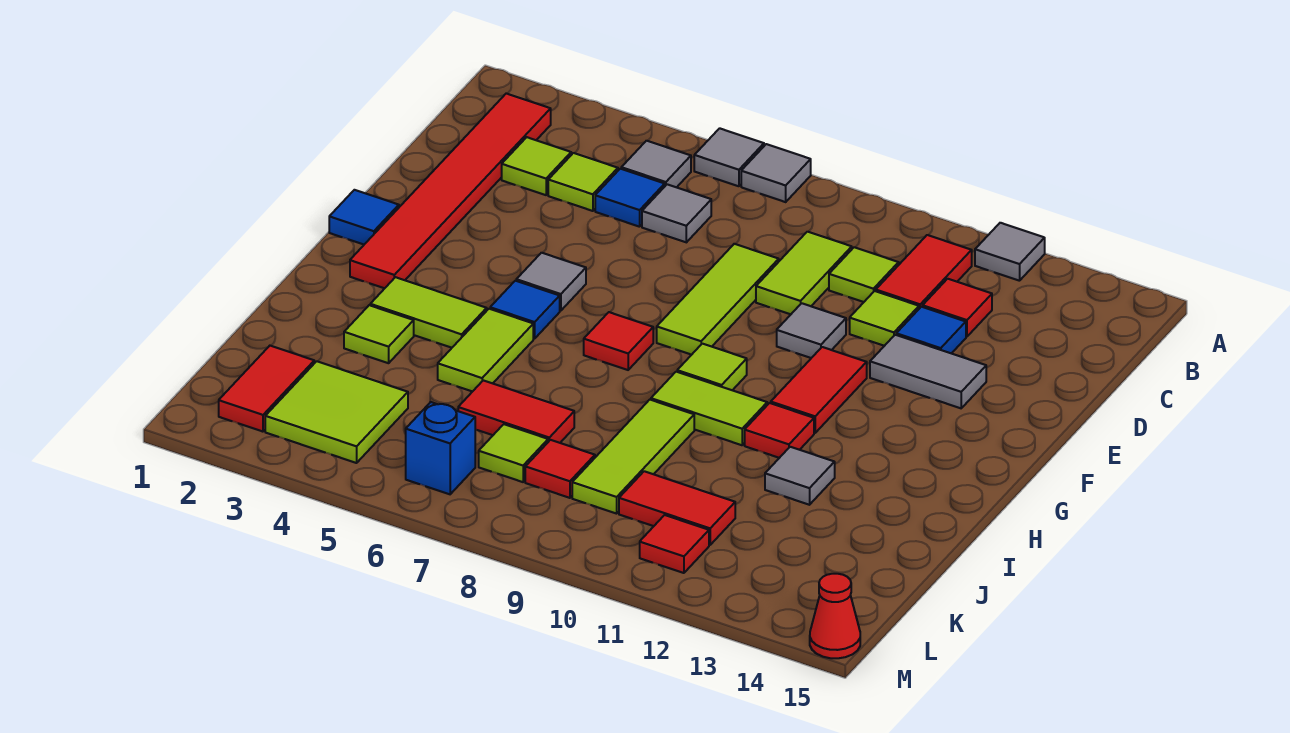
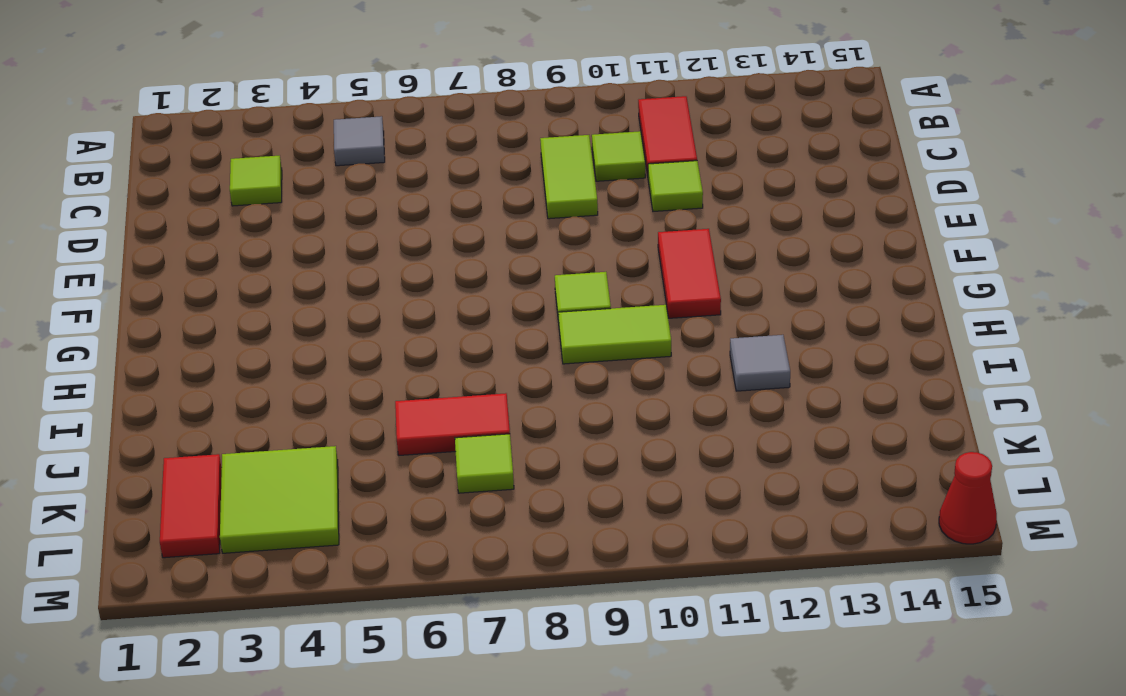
none -> grey 1x1 tile [694,128,764,186]
none -> grey 1x1 tile [741,144,811,202]
none -> grey 1x1 tile [975,223,1045,281]
none -> red 1x6 tile [350,93,551,288]

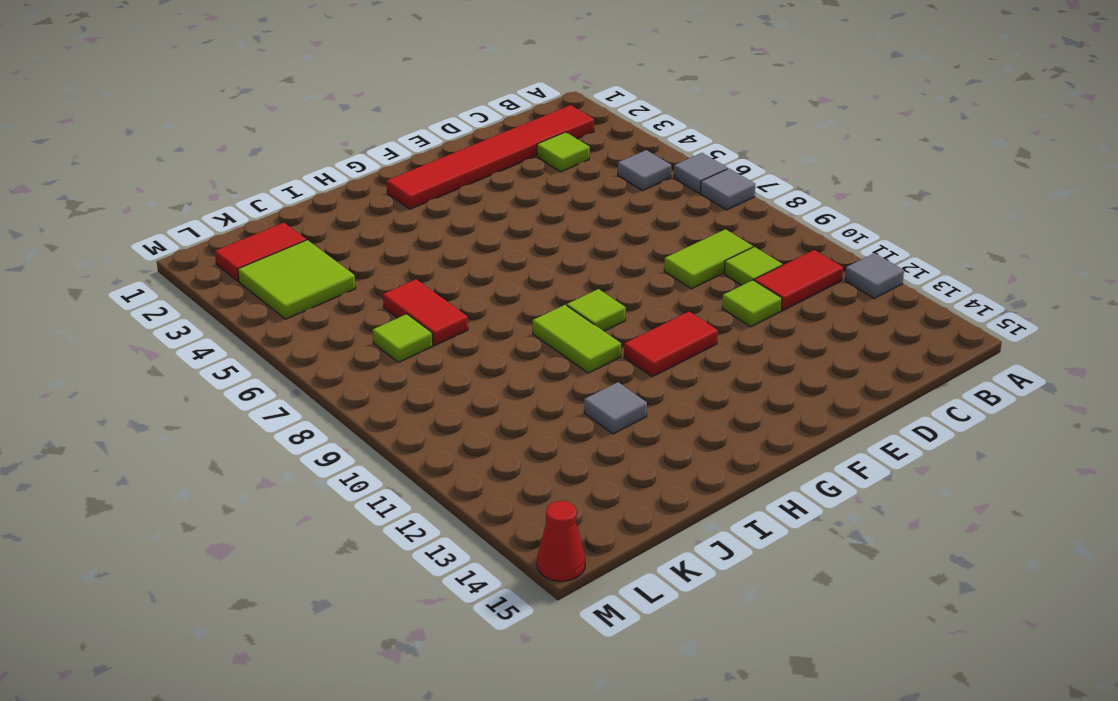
none -> lime 1x1 tile [548,153,618,211]
none -> blue 1x1 tile [595,169,665,227]
none -> grey 1x1 tile [642,184,711,242]
none -> red 1x1 tile [923,279,992,337]

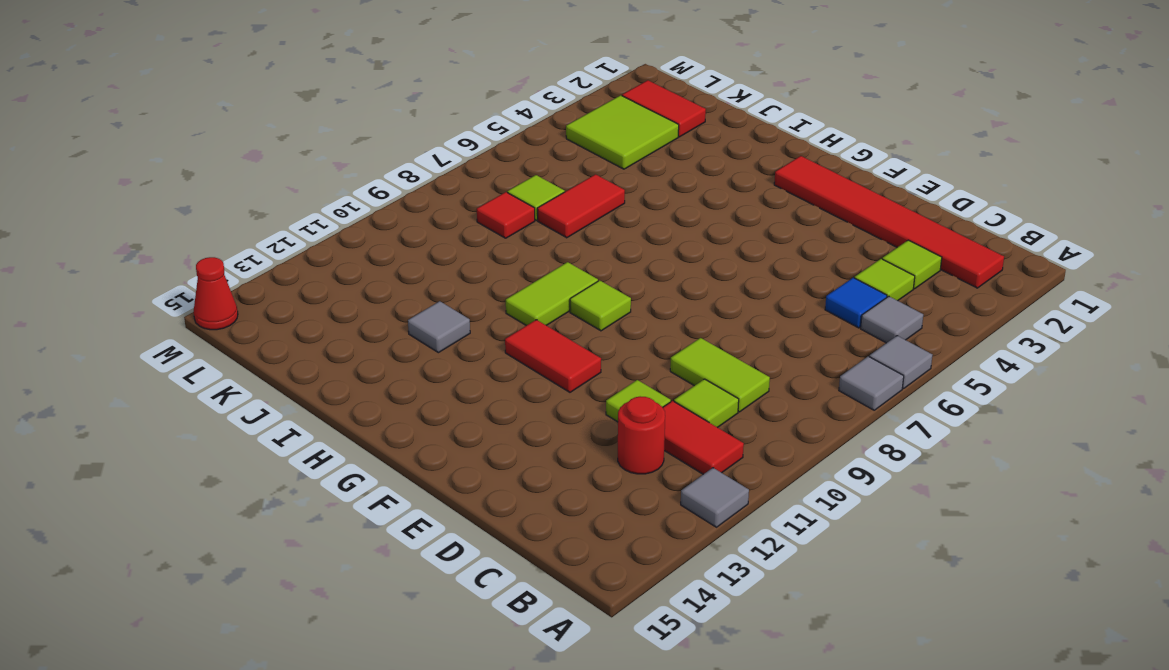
red 1x1 round brick [618,396,665,474] -> red 1x1 tile [923,279,992,337]
none -> grey 1x1 tile [642,184,711,242]
none -> lime 1x3 tile [657,244,779,355]
none -> blue 1x1 tile [896,307,966,353]
none -> grey 1x1 tile [777,303,846,358]

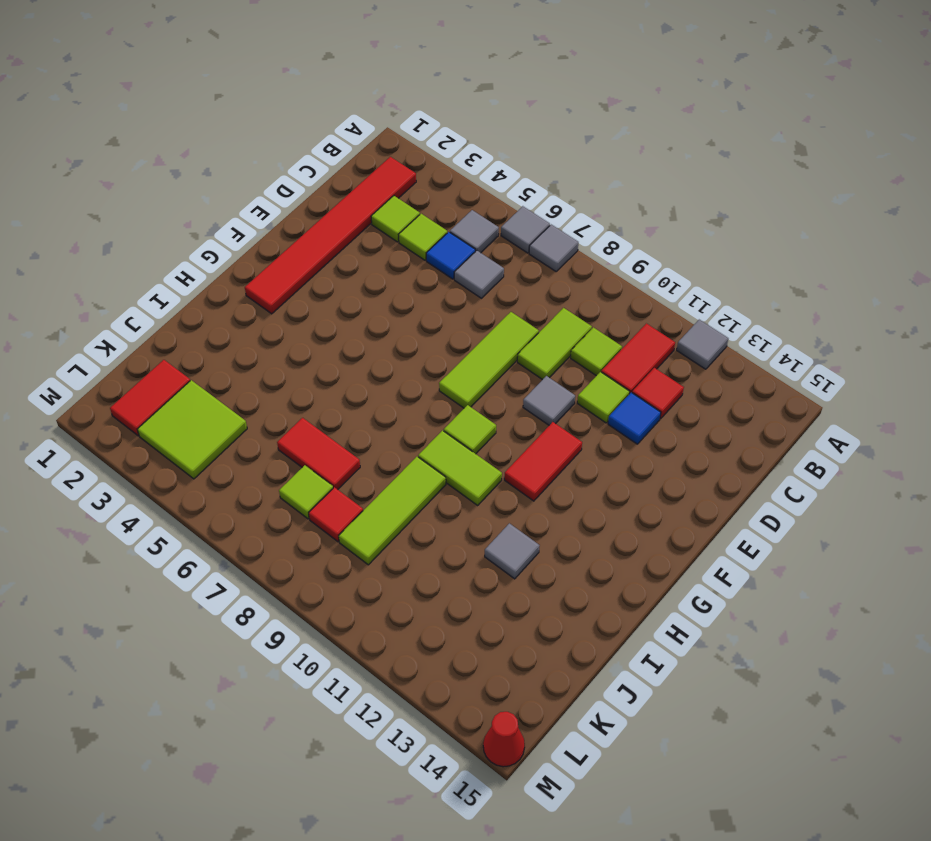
none -> grey 1x2 tile [870,335,986,408]
none -> blue 1x1 tile [329,190,399,244]
none -> grey 1x1 tile [516,253,586,311]
none -> blue 1x1 tile [490,281,560,339]

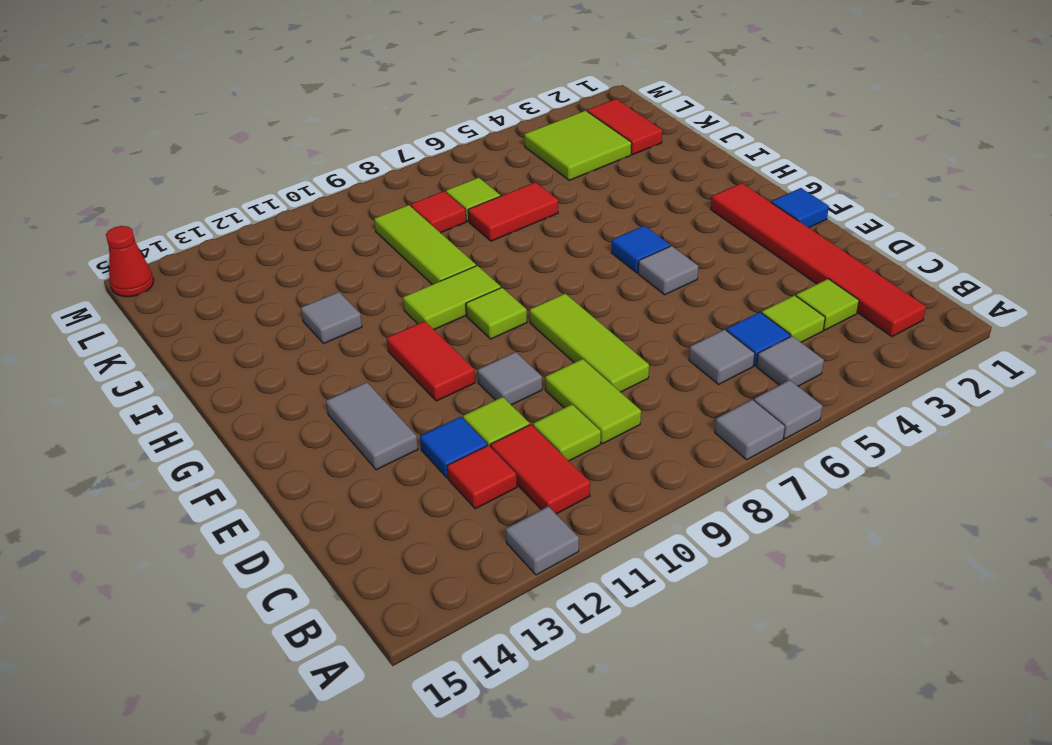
grey 1x2 tile [326,382,418,470] -> grey 1x2 tile turned to [870,335,986,408]
none -> red 1x1 tile [584,312,653,370]
none -> lime 1x2 tile [370,277,487,348]
none -> lime 1x2 tile [438,309,533,392]
none -> red 1x1 tile [745,403,814,458]

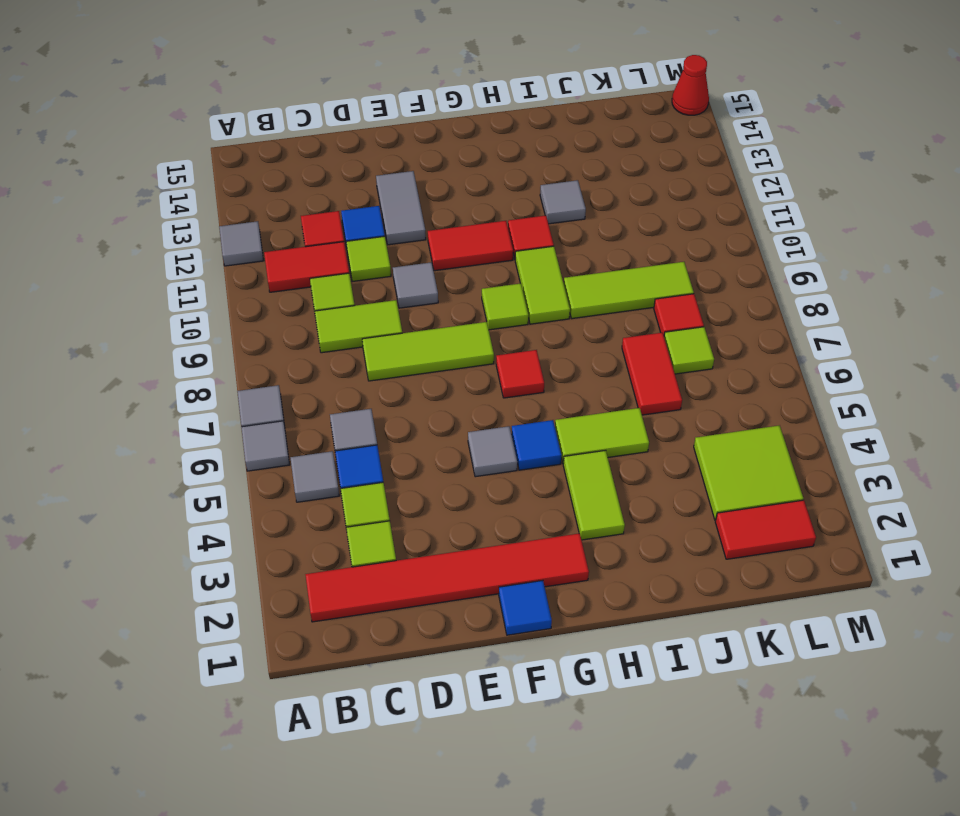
none -> lime 1x1 tile [344,305,414,363]
none -> red 1x2 tile [619,471,735,545]
none -> blue 1x1 brick [406,402,475,494]
none -> red 1x1 tile [640,515,709,573]

